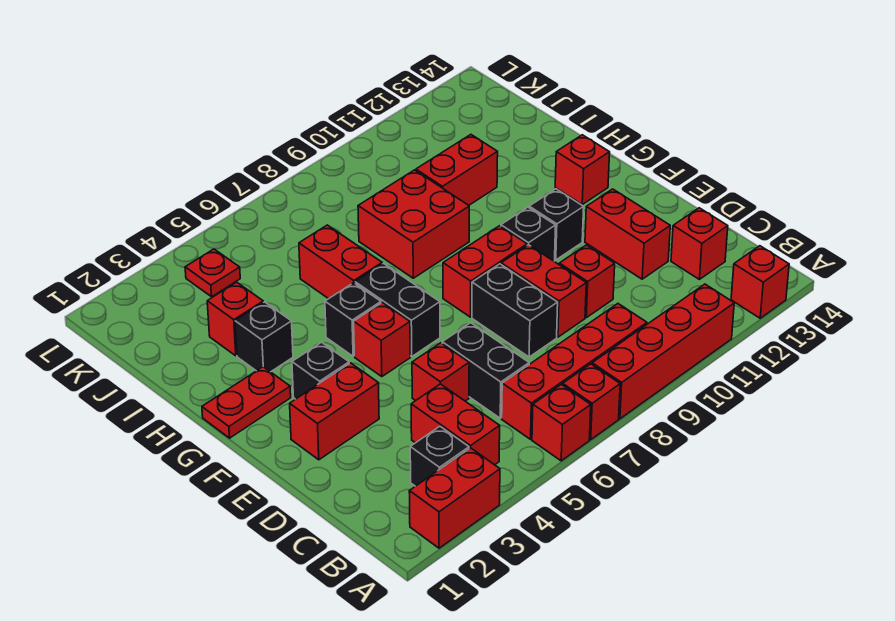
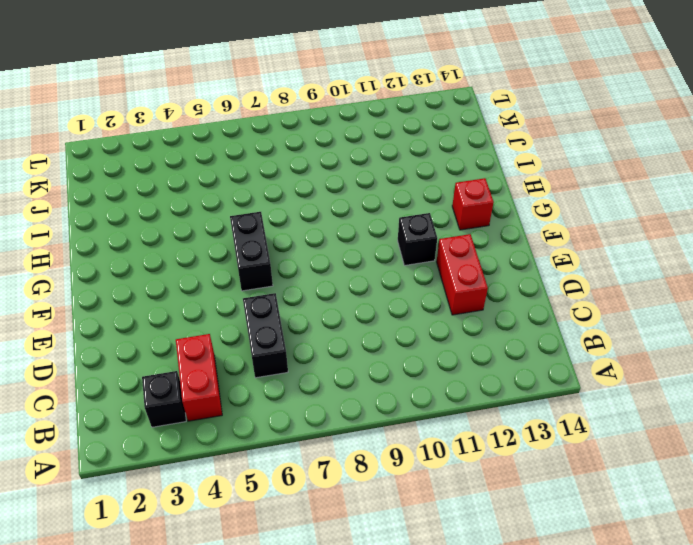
none -> red 1x2 brick [409,448,500,548]
none -> red 1x1 brick [532,384,591,461]
none -> red 1x1 brick [563,364,620,440]
none -> red 1x4 brick [592,284,734,419]

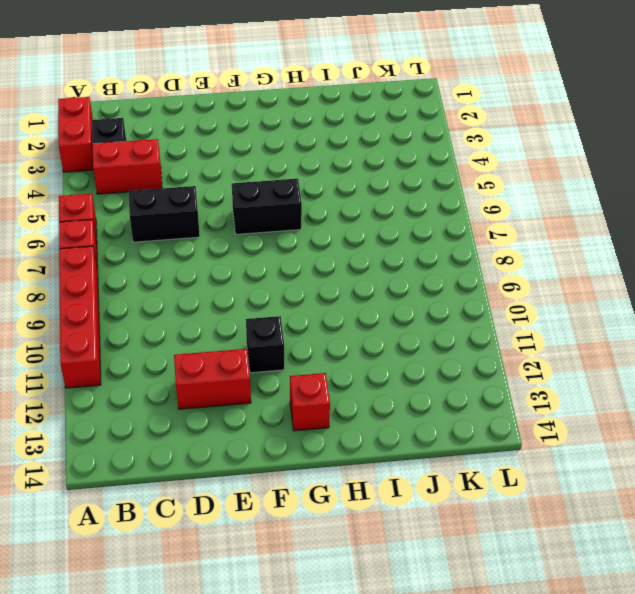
none -> red 1x1 brick [731,246,789,318]
none -> red 1x4 brick [502,304,647,439]
none -> red 1x1 brick [671,208,728,279]
none -> red 1x1 brick [412,343,469,401]

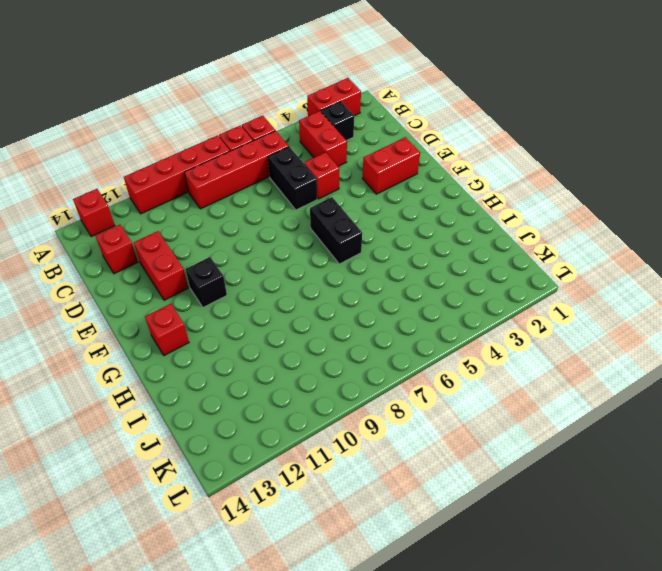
none -> black 1x2 brick [472,264,558,357]
none -> red 1x2 brick [501,245,586,337]
none -> red 1x1 brick [559,245,615,318]
none -> black 1x1 brick [292,342,349,399]

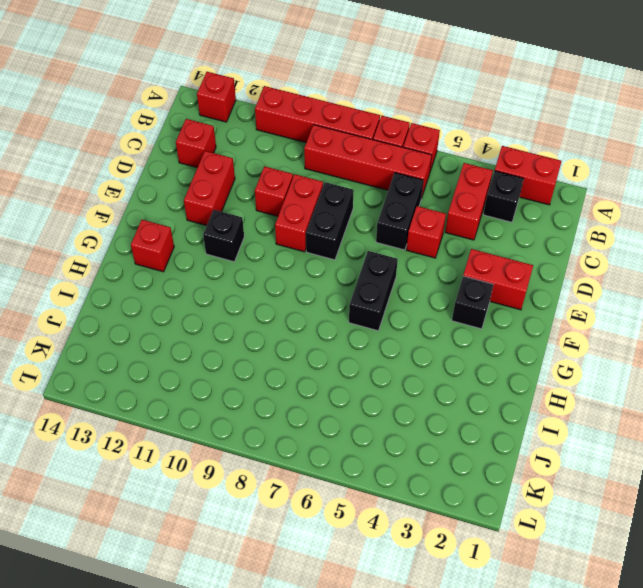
none -> red 1x1 brick [354,302,410,377]
none -> red 1x2 brick [443,226,527,317]
none -> black 1x1 brick [501,207,556,261]
none -> red 1x2 plate [202,367,291,438]

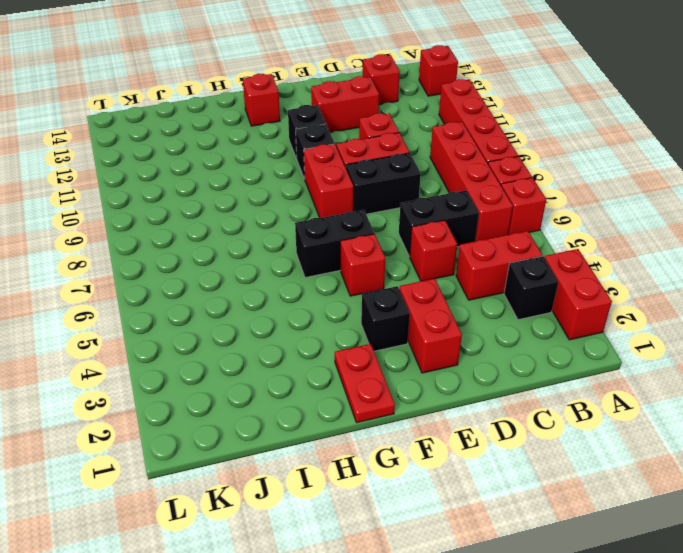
none -> black 1x1 brick [325,283,381,356]
none -> black 1x1 brick [235,302,293,372]
none -> red 1x2 brick [299,225,382,299]
none -> red 2x2 brick [358,170,469,278]

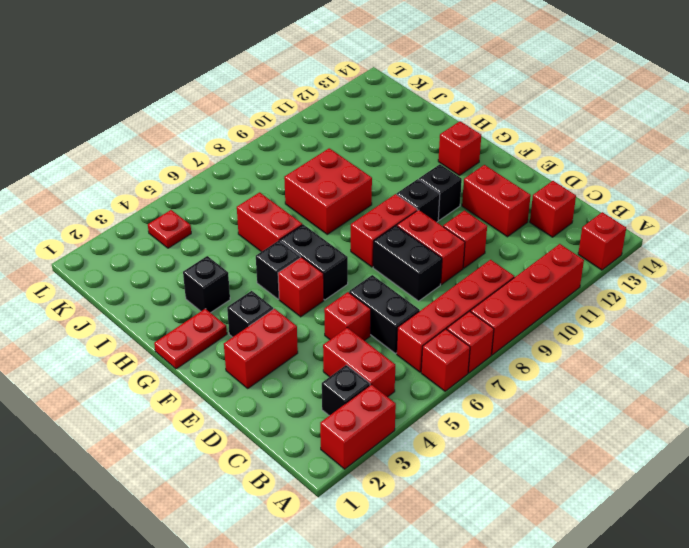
none -> red 1x1 brick [207,282,263,356]
none -> red 1x2 brick [416,135,498,205]

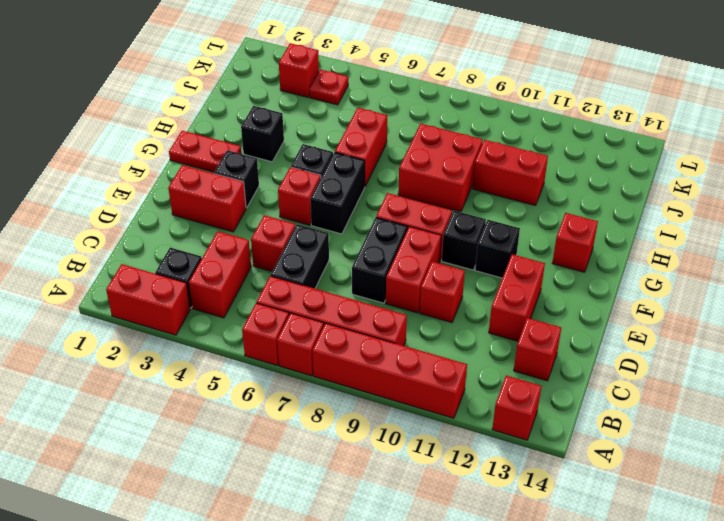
red 1x1 brick [279,43,319,97] -> red 1x1 brick moved to [207,282,263,356]

